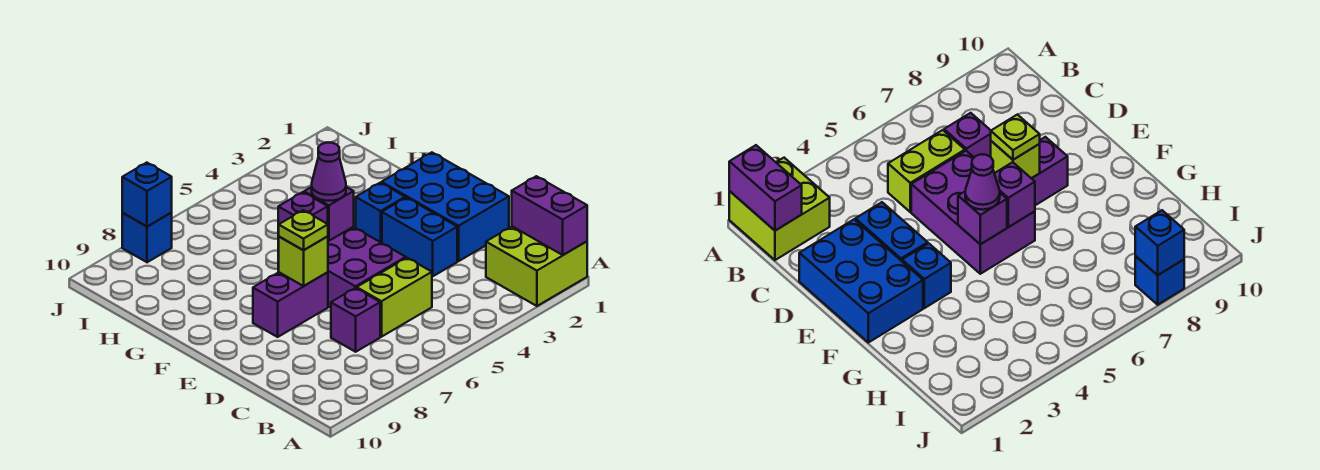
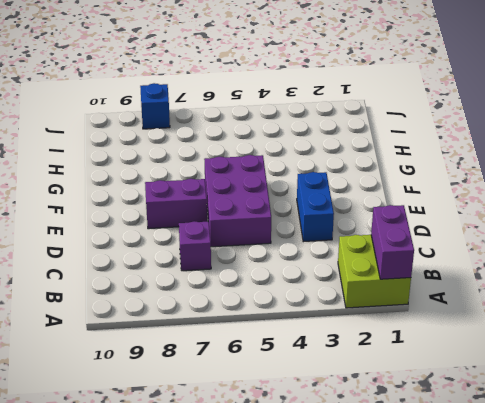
none -> lime 1x2 brick [357,258,432,337]
none -> blue 2x3 brick [382,152,509,261]
none -> blue 1x1 brick [356,183,405,243]

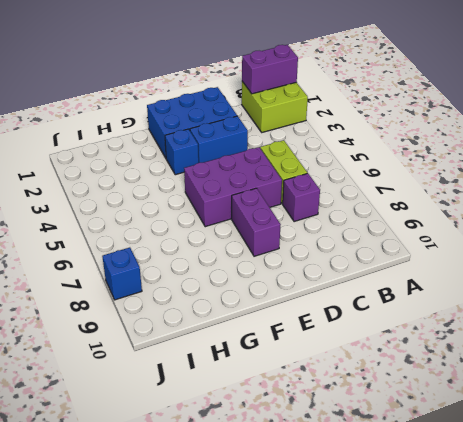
none -> lime 1x1 brick [279,236,328,286]
none -> purple 1x1 brick [304,187,354,241]
none -> purple 1x1 brick [278,192,328,242]

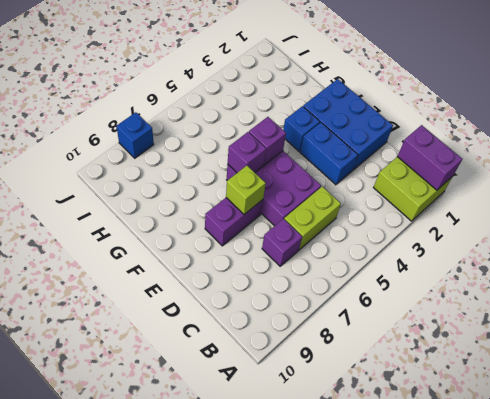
none -> blue 1x1 brick [122,163,172,227]
none -> lime 1x1 plate [279,210,328,250]
none -> purple 1x1 cone [312,143,346,201]

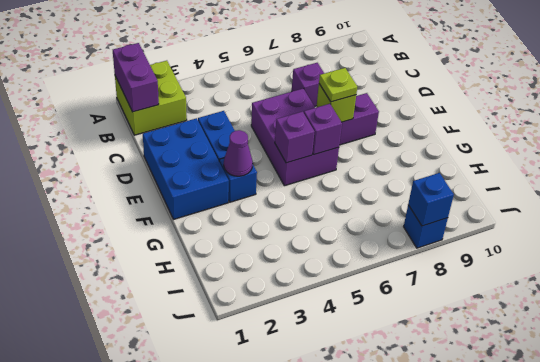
purple 1x1 cone [224,130,253,176] -> purple 1x1 cone moved to [312,143,346,201]
none -> lime 1x2 brick [357,258,432,337]

